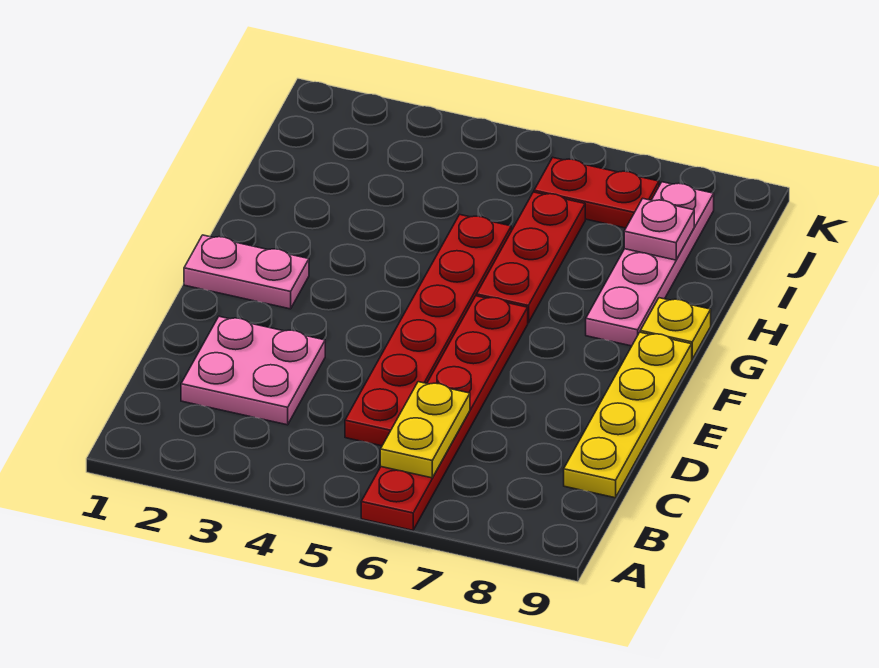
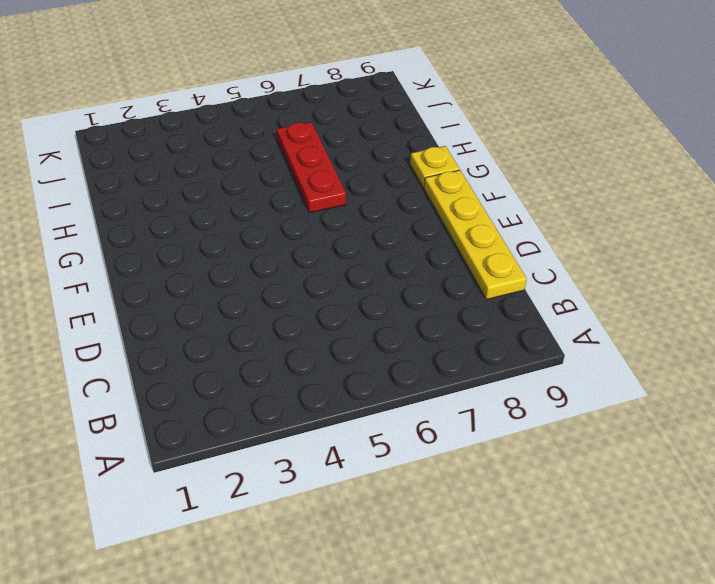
none -> red 1x6 plate [361,296,528,530]
none -> pink 2x2 plate [181,316,325,425]

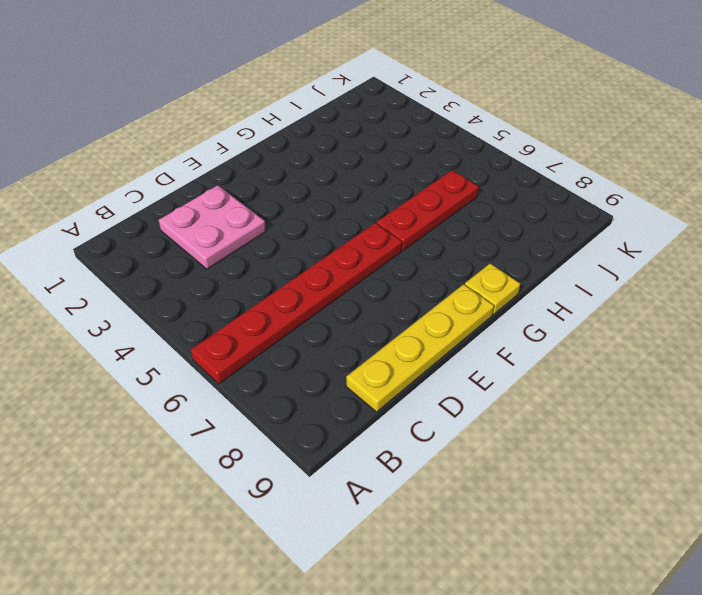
none -> red 1x6 plate [345,215,511,446]
none -> pink 1x2 plate [184,235,309,309]

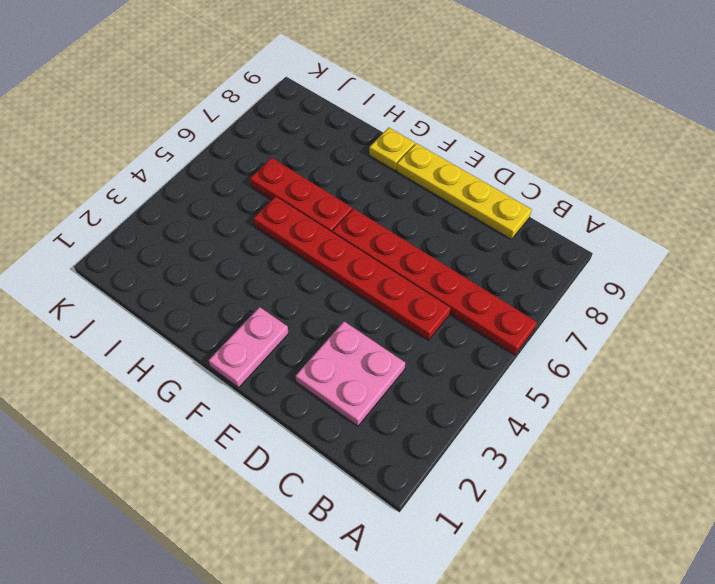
none -> pink 1x4 plate [586,182,714,346]
none -> red 1x2 plate [534,157,659,228]

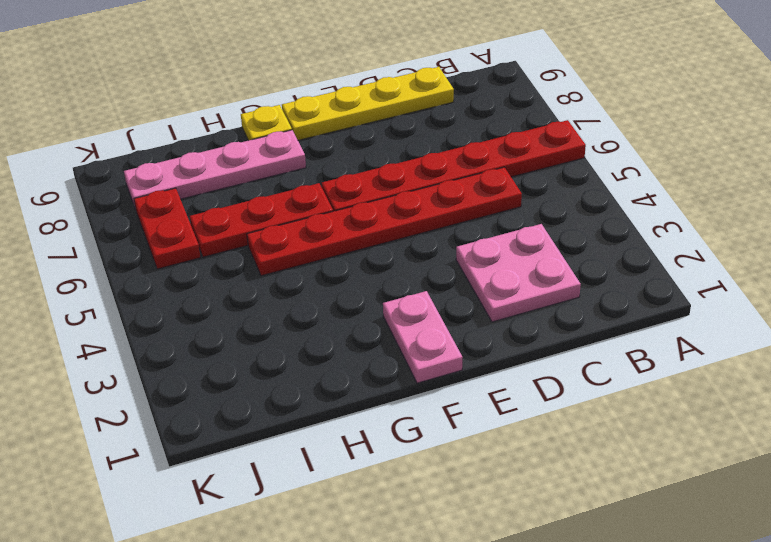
none -> yellow 1x2 plate [380,382,470,478]
none -> pink 1x1 plate [624,199,694,260]

